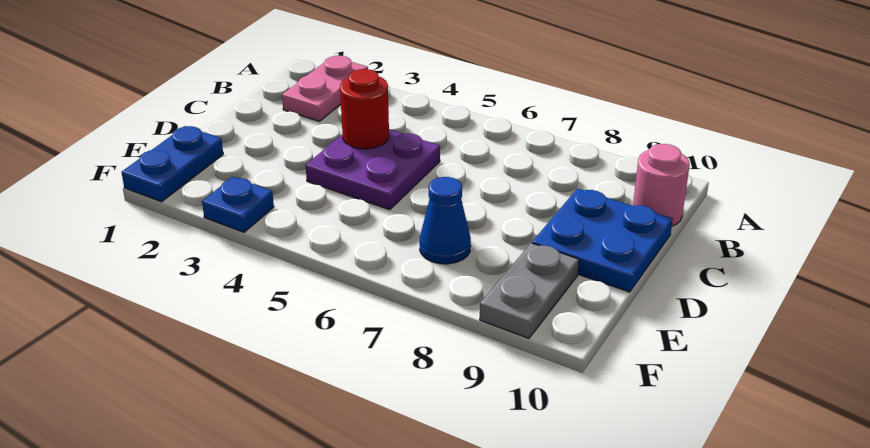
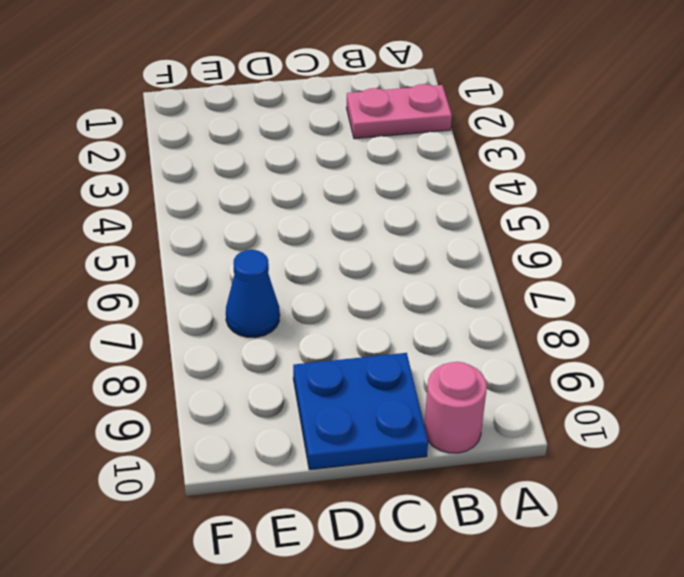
none -> purple 2x2 plate [306,130,440,210]
none -> blue 1x2 plate [122,126,223,202]

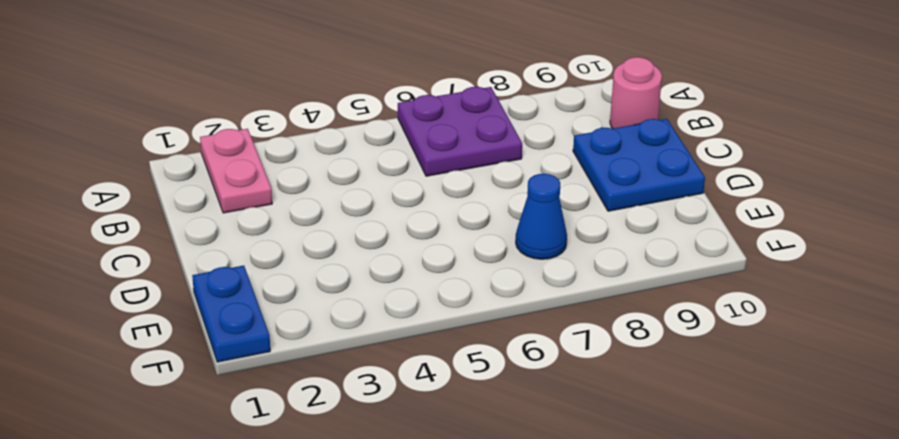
purple 2x2 plate [398,87,522,176] -> purple 2x2 plate moved to [306,130,440,210]
none -> grey 1x2 plate [480,243,579,338]
none -> blue 1x1 plate [202,177,274,232]

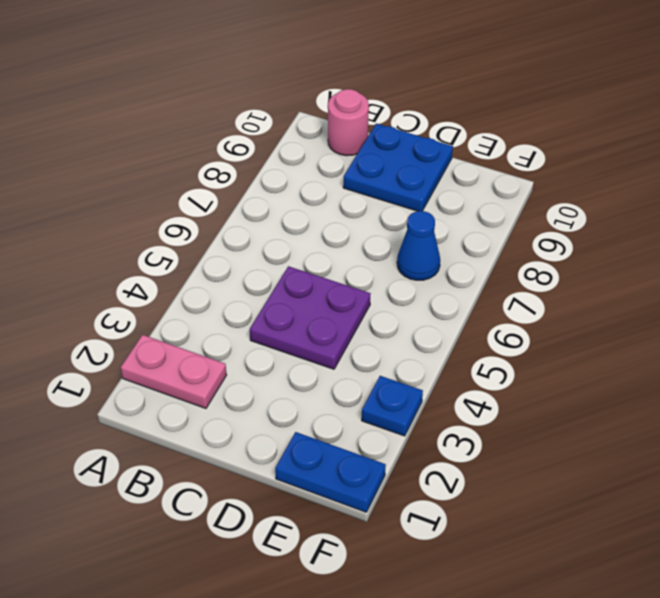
none -> grey 1x2 plate [480,243,579,338]
none -> red 1x1 round brick [340,69,389,149]

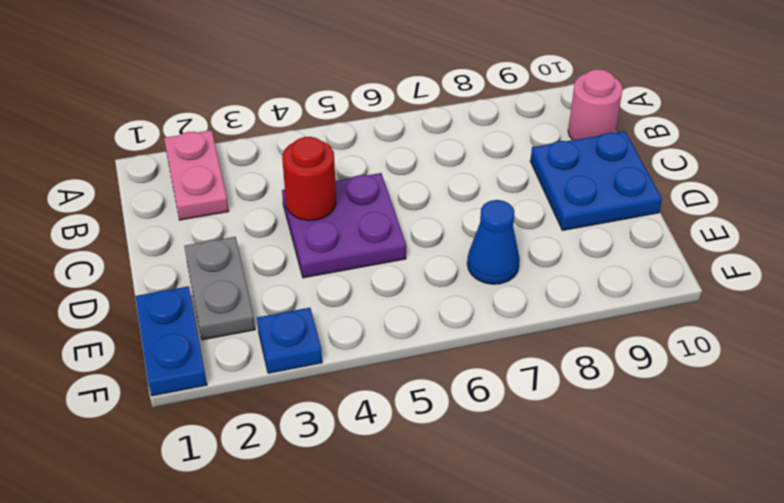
grey 1x2 plate [184,237,255,340] -> grey 1x2 plate moved to [480,243,579,338]

